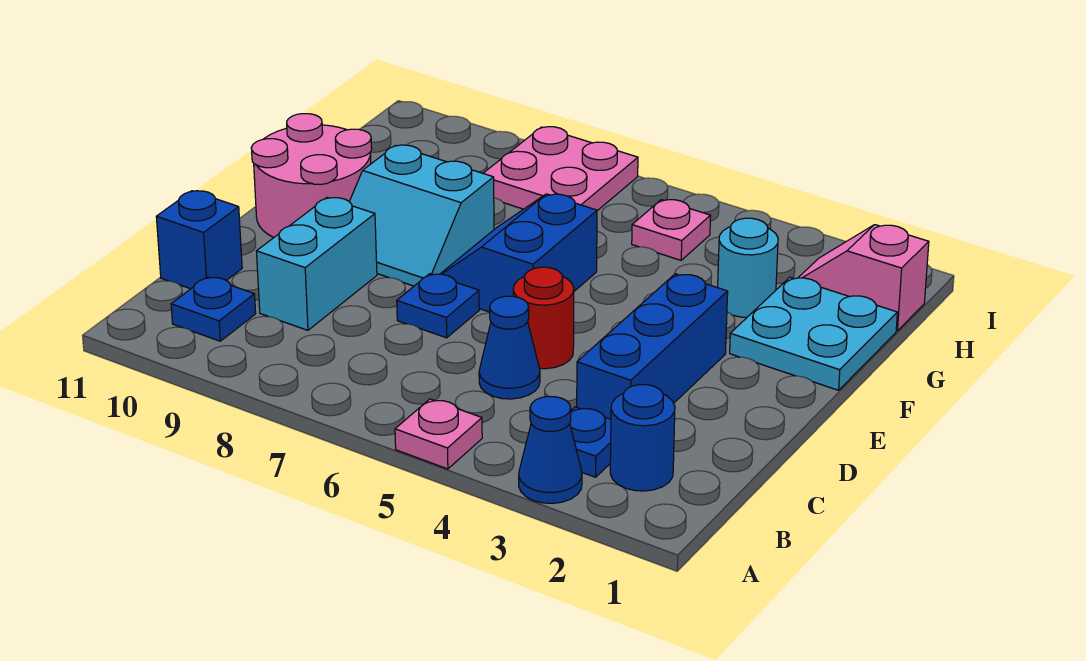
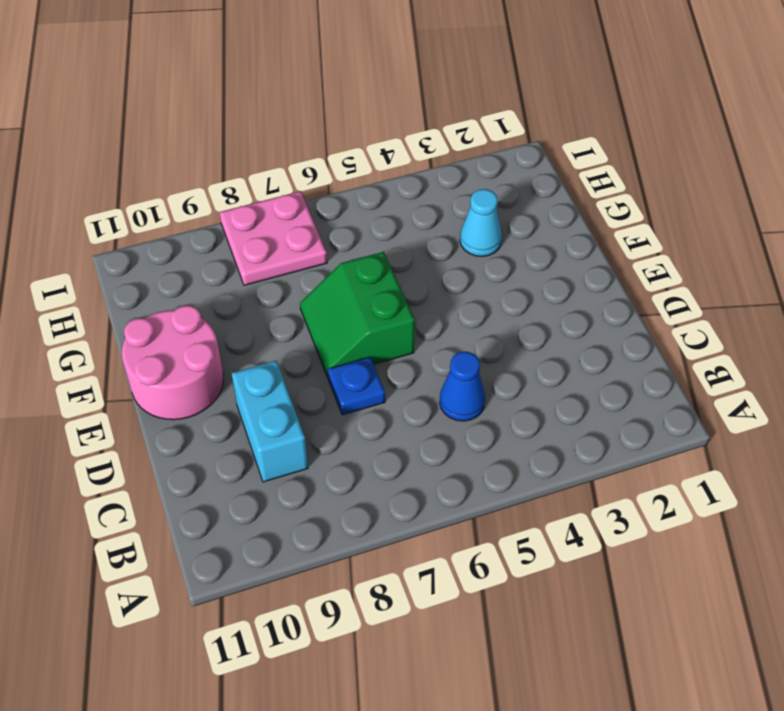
green 2x2 slope [300,252,415,377] -> blue 2x2 slope [441,194,597,312]
cyan 1x1 cone [460,189,502,257] -> cyan 1x1 round brick [718,218,778,317]
none -> blue 1x1 cone [519,396,582,503]
none -> pink 1x1 plate [395,399,482,469]
none -> blue 1x1 round brick [610,385,675,491]

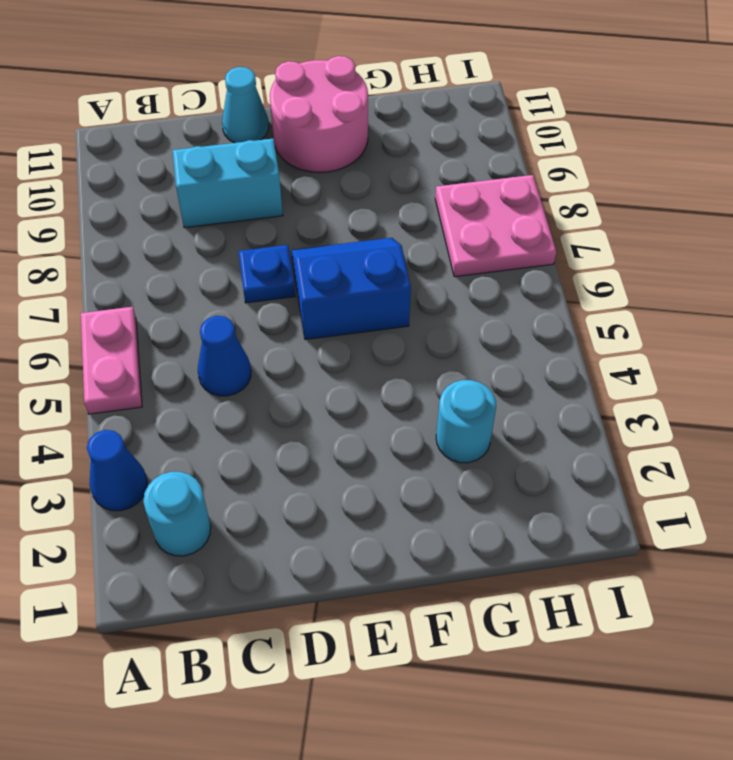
pink 1x2 plate [81,307,142,414] -> pink 1x1 plate [395,399,482,469]
cyan 1x1 round brick [143,472,211,556] -> blue 1x1 round brick [610,385,675,491]
cyan 1x1 cone [222,67,269,143] -> none
none -> blue 1x1 plate [570,407,611,477]
none -> blue 1x1 plate [171,277,256,341]
none -> blue 1x3 brick [577,274,728,419]

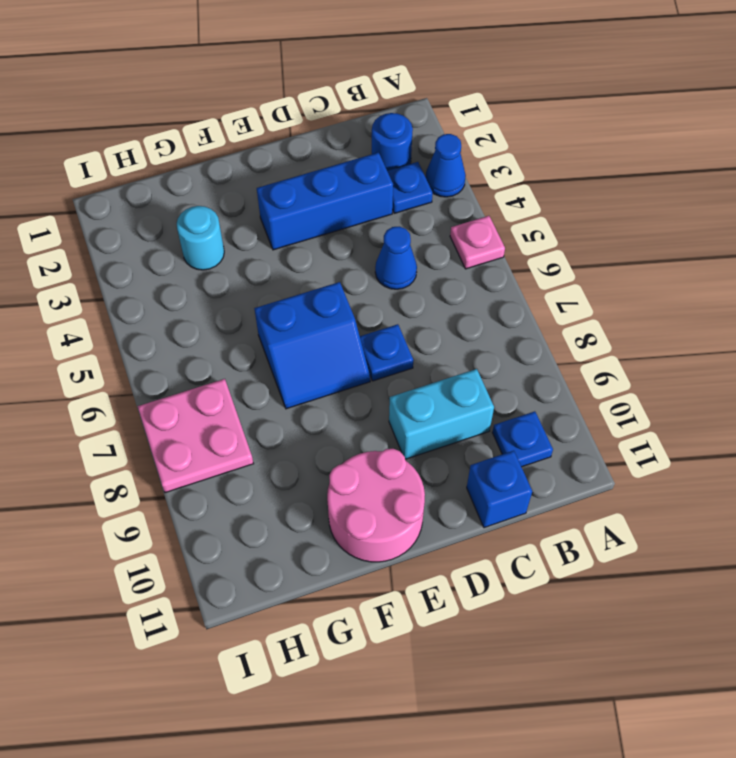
none -> red 1x1 round brick [513,267,574,369]
none -> cyan 2x2 slope [349,145,494,286]
none -> cyan 2x2 plate [730,277,897,390]

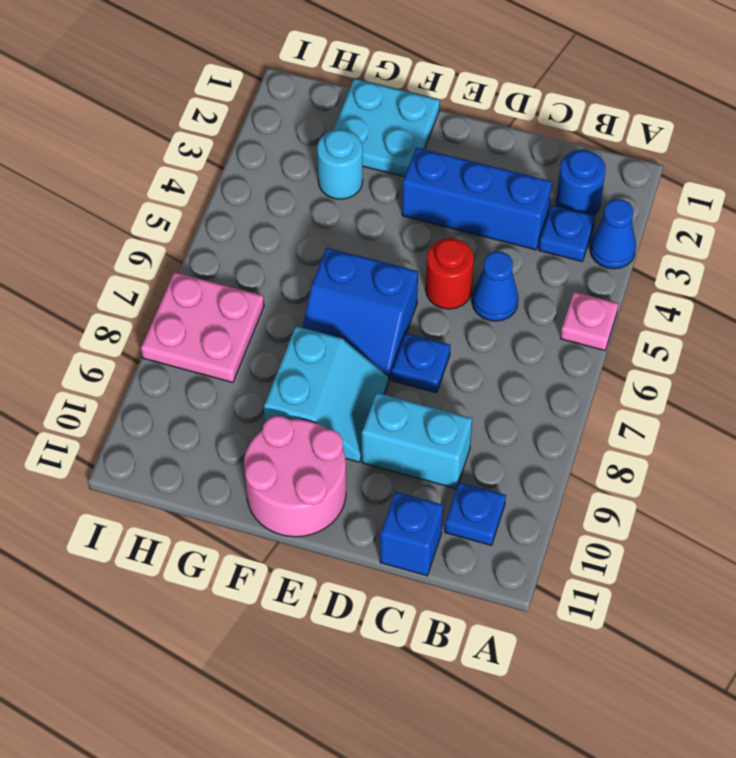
none -> pink 1x2 slope [798,225,929,331]
none -> pink 1x1 plate [632,200,711,260]

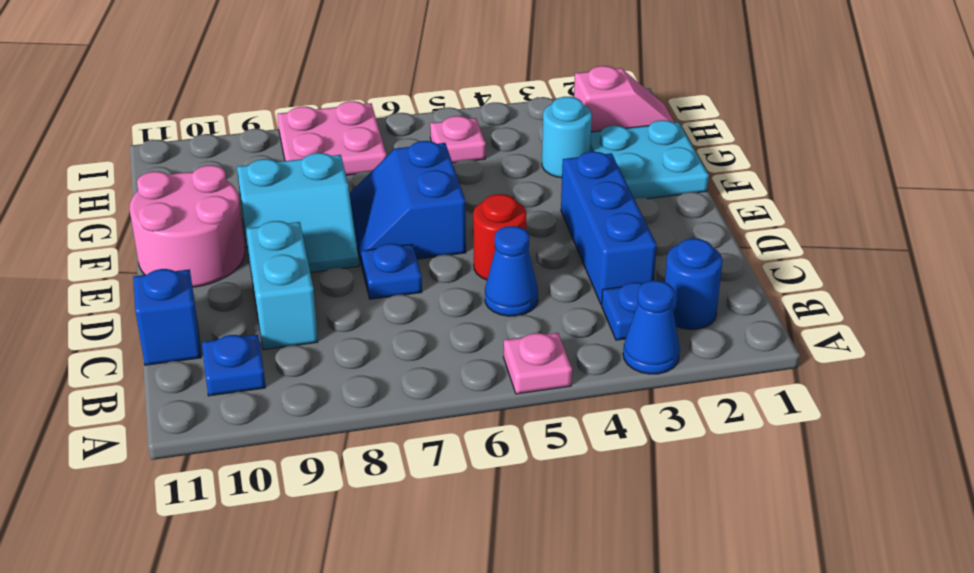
pink 1x2 slope [574,66,675,132] -> pink 1x2 slope turned to [798,225,929,331]

